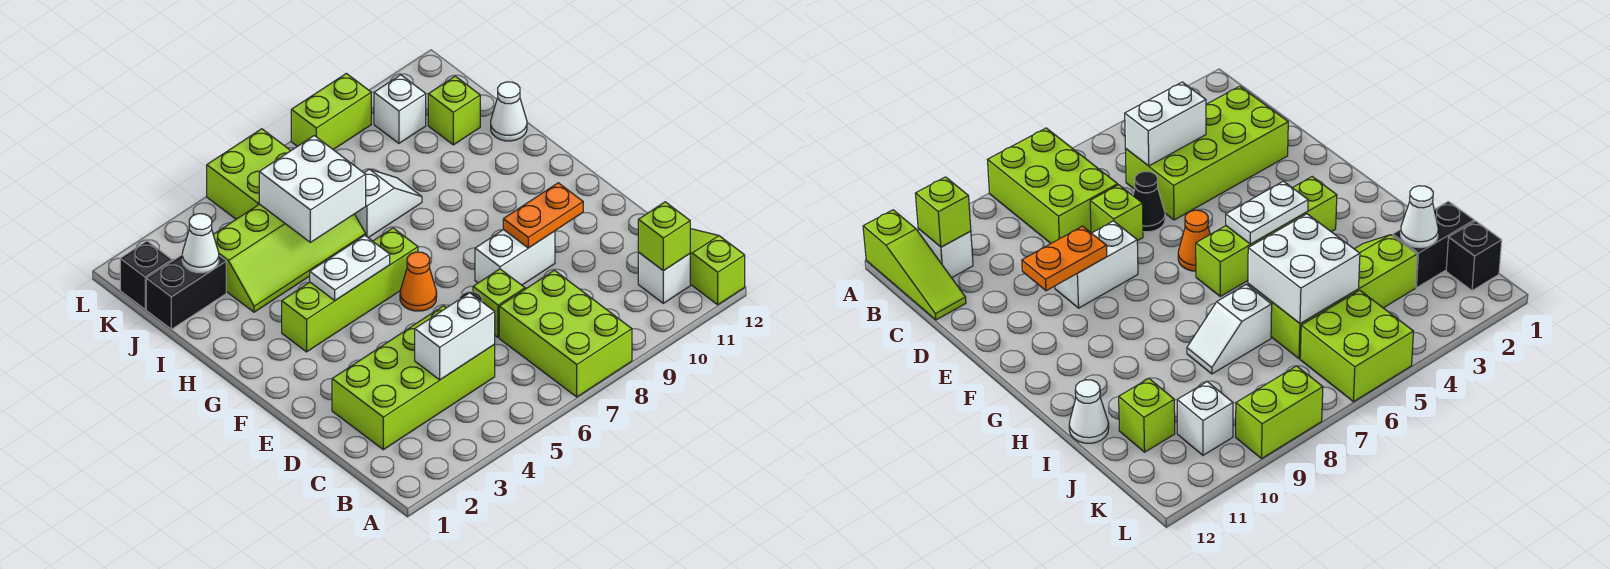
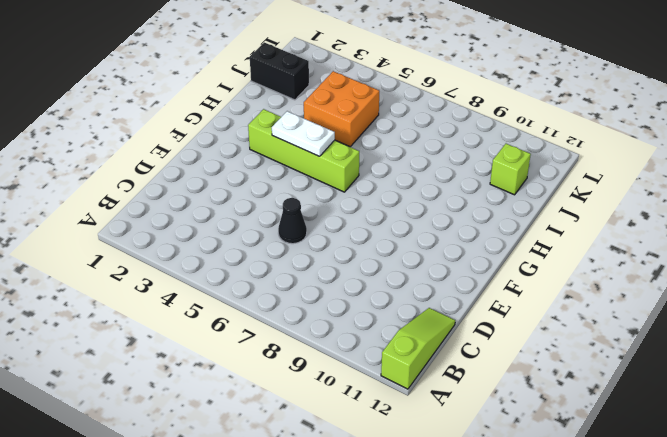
orange 2x2 brick [304,71,379,147] -> lime 2x4 slope [213,204,366,312]
none -> lime 2x3 brick [499,270,632,397]
none -> white 1x1 brick [638,252,690,303]
none -> lime 2x4 brick [332,306,495,450]

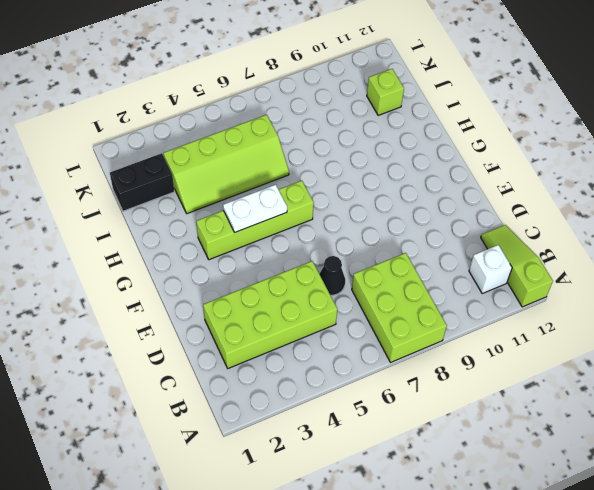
none -> lime 1x1 brick [473,269,525,338]
none -> white 1x2 brick [475,230,555,285]
none -> orange 1x1 cone [400,252,437,311]

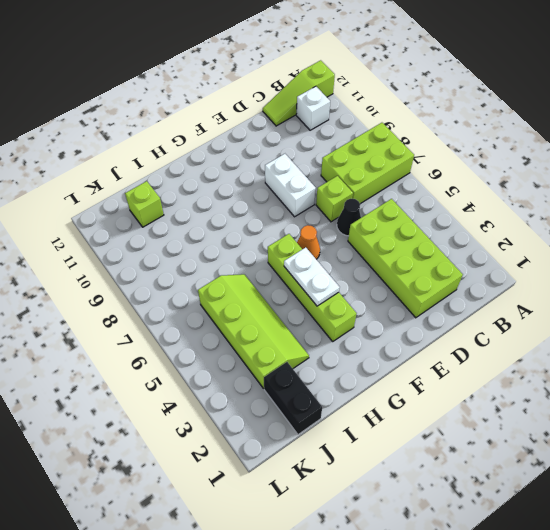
none -> white 1x2 slope [355,169,422,238]
none -> white 1x1 cone [491,82,527,141]
none -> black 1x1 brick [120,241,172,309]

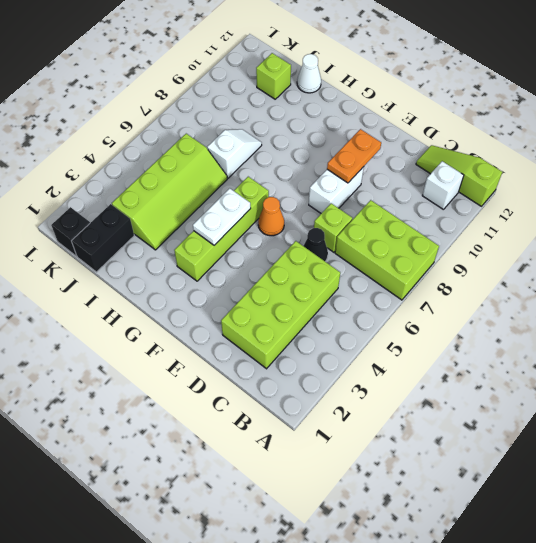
none -> lime 2x2 brick [207,129,291,219]
none -> white 1x1 brick [374,75,426,143]
none -> lime 1x2 brick [291,73,371,150]

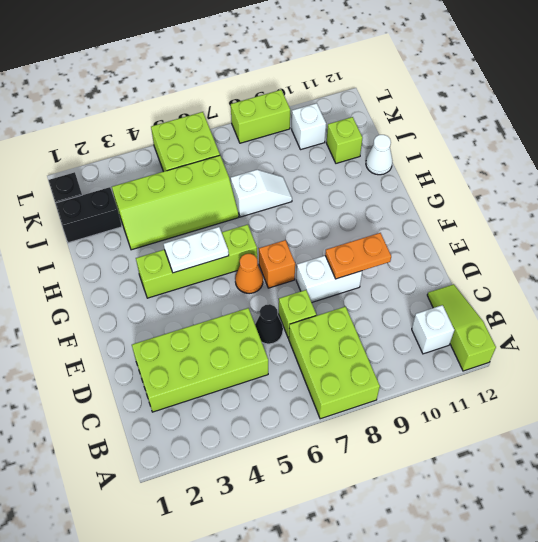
orange 1x1 brick [259,240,295,288] -> none
none -> lime 1x1 brick [638,202,690,271]
none -> white 1x2 brick [415,293,495,380]
none -> white 2x2 brick [259,136,366,242]

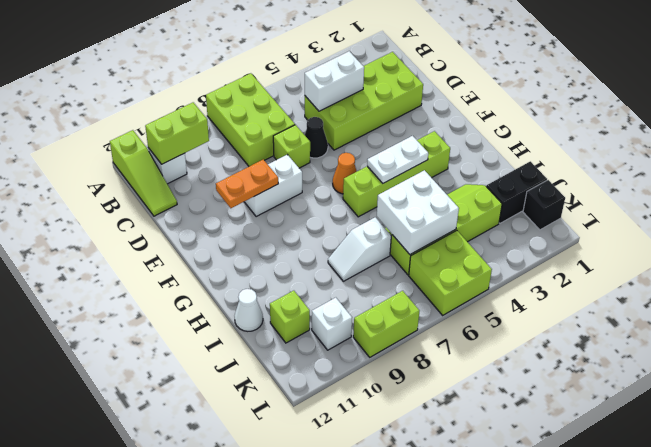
lime 1x2 brick [145,102,209,164] -> lime 1x1 brick [638,202,690,271]
none -> white 1x1 cone [182,214,219,273]

